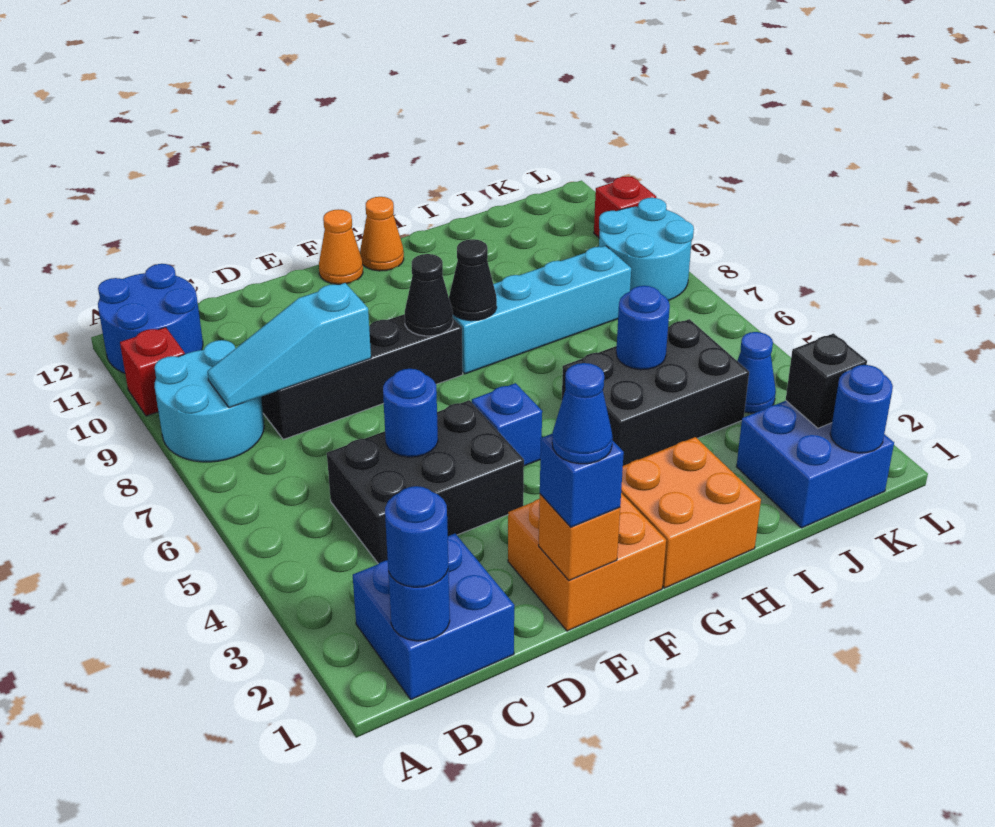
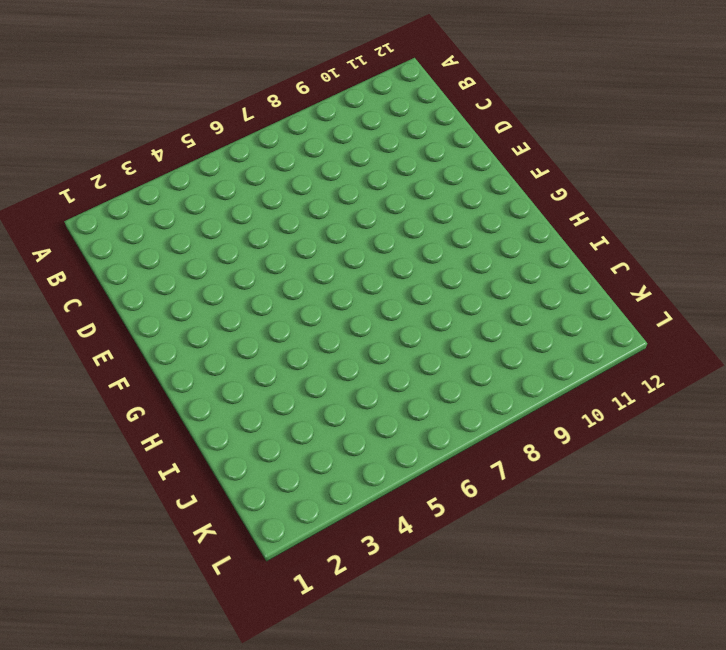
none -> cyan 2x2 round brick [155,340,264,462]
none -> red 1x1 brick [120,327,185,416]
none -> blue 2x2 round brick [98,264,203,373]

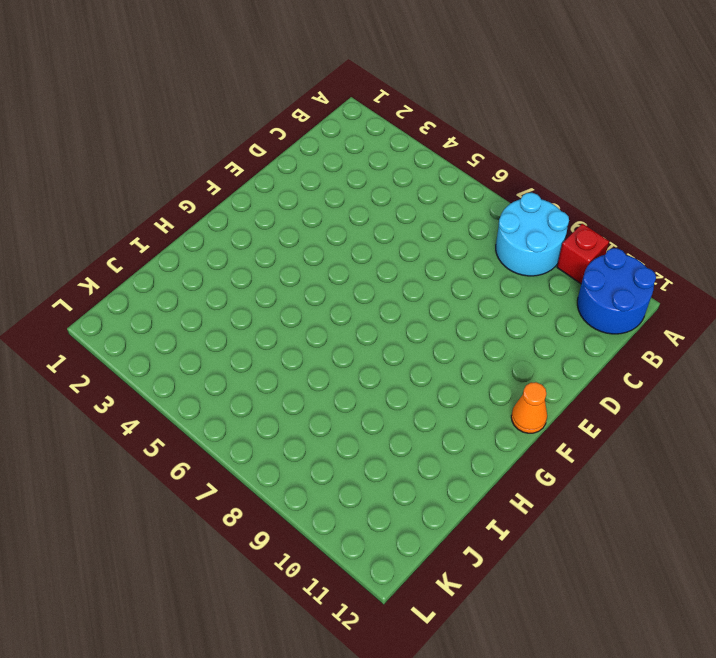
none -> blue 2x2 brick [353,534,514,700]
none -> black 2x3 brick [327,400,524,564]
none -> black 1x4 brick [261,314,463,439]

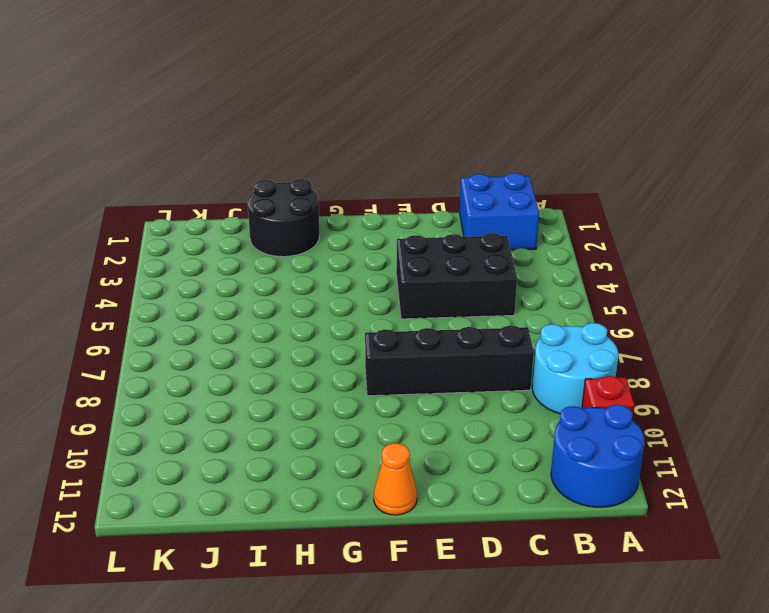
black 2x2 round brick [248,179,320,257] -> orange 2x2 brick [621,437,761,588]
none -> orange 2x2 brick [508,493,666,631]
none -> blue 1x1 brick [472,383,542,466]
none -> cyan 1x4 brick [453,246,631,374]

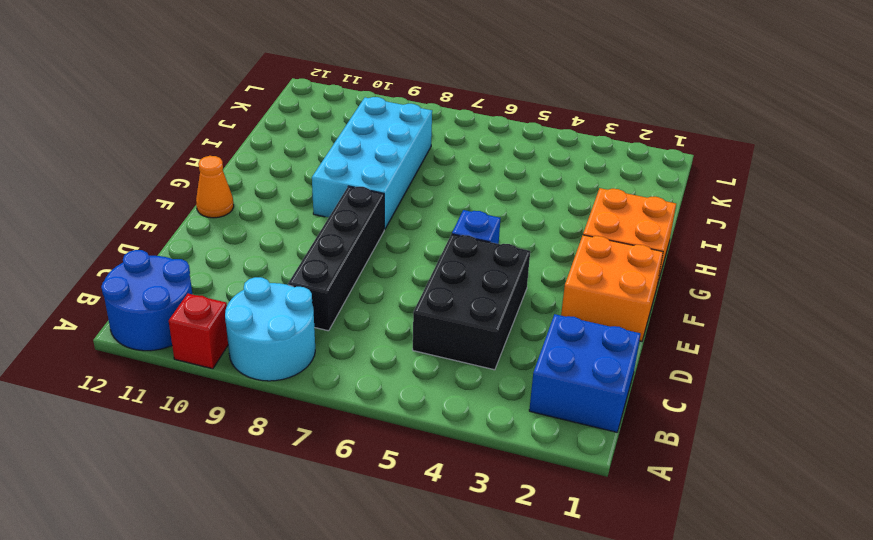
cyan 2x4 brick [312,97,432,230] -> cyan 1x4 brick [453,246,631,374]
none -> orange 1x1 cone [360,197,404,271]
none -> black 2x3 brick [562,319,749,466]
none -> blue 2x2 brick [736,401,894,528]

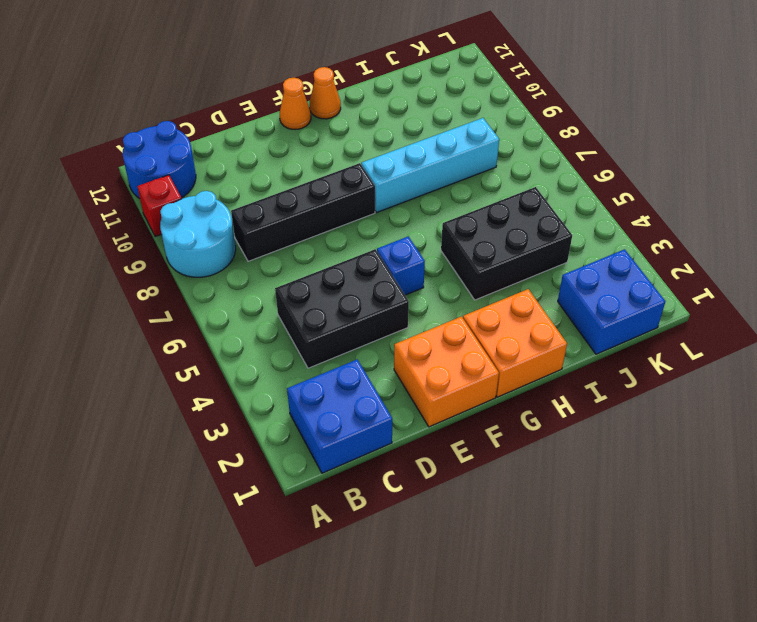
none -> blue 1x1 cone [737,332,776,413]
none -> cyan 2x2 round brick [599,198,694,301]
none -> red 1x1 brick [594,176,656,238]

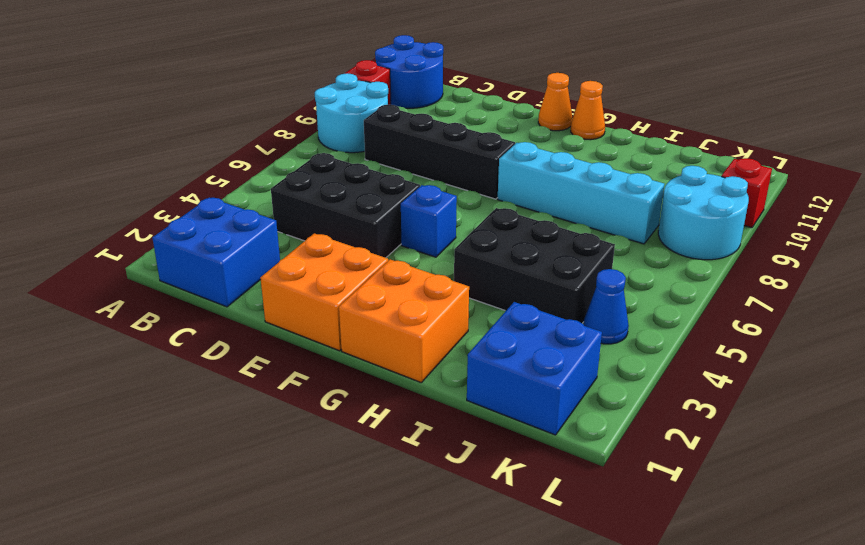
none -> blue 1x1 round brick [388,569,450,641]
none -> cyan 1x3 slope [207,283,371,408]
none -> blue 1x1 round brick [383,369,438,457]

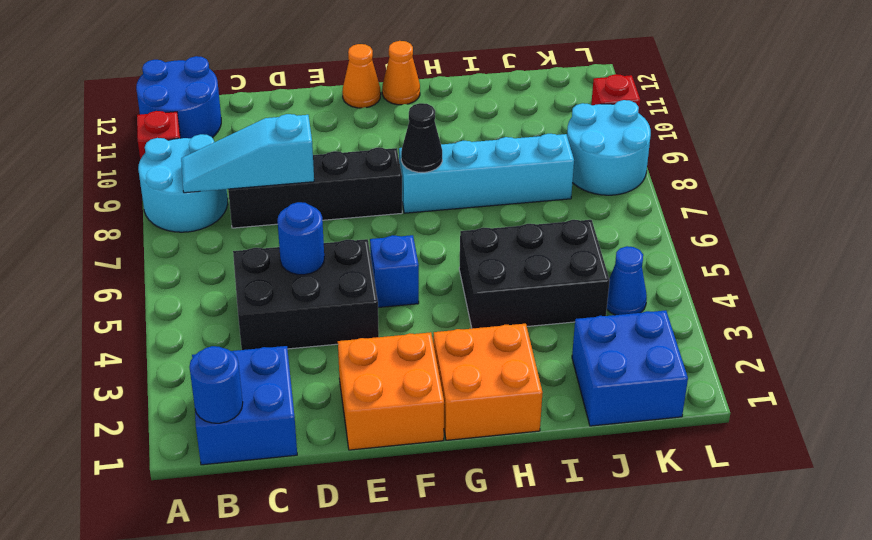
none -> orange 1x1 brick [539,494,620,581]
none -> black 1x1 cone [405,254,453,336]
none -> blue 1x1 round brick [616,286,670,370]

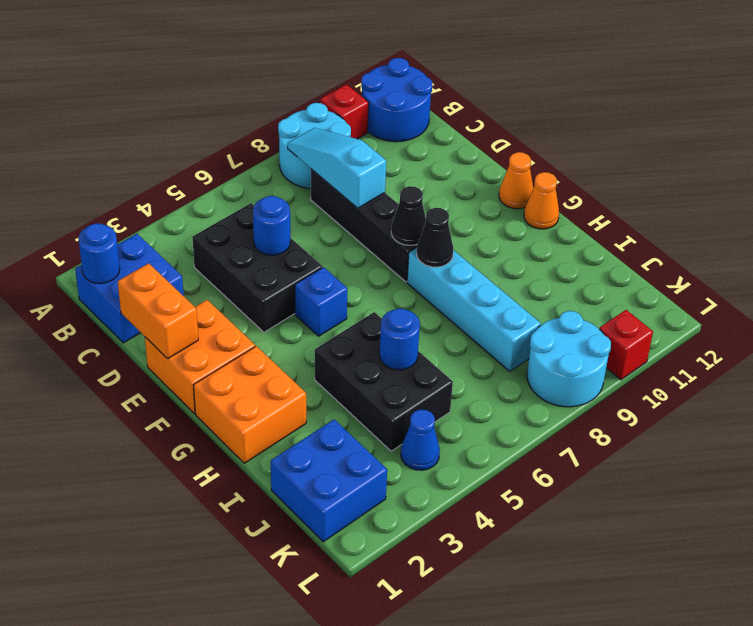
orange 1x2 brick [118,263,198,359] -> orange 1x1 brick [539,494,620,581]
none -> blue 1x1 round brick [830,365,893,453]
none -> black 1x1 brick [786,334,867,428]
none -> blue 1x1 round brick [385,486,448,587]

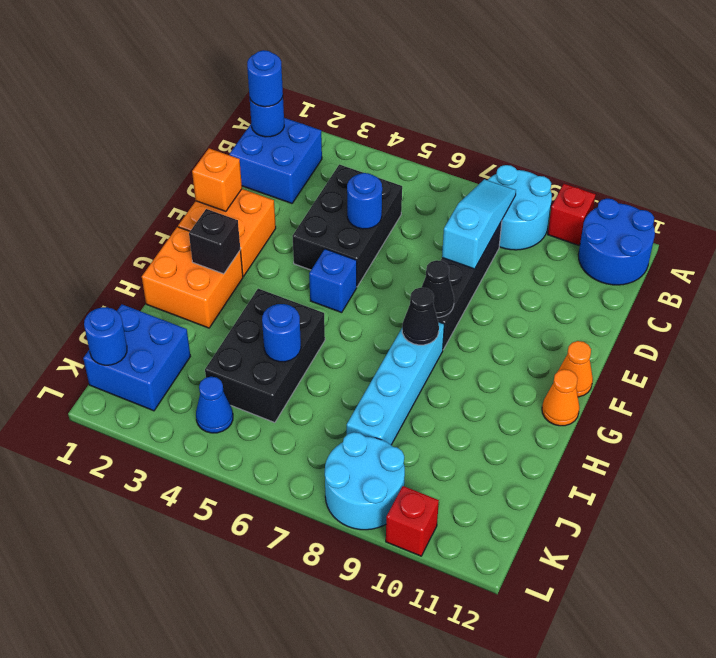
black 1x1 brick [189,209,240,274] -> black 1x1 brick moved to [786,334,867,428]
none -> blue 1x1 brick [540,434,624,527]
none -> blue 1x1 cone [552,363,613,464]

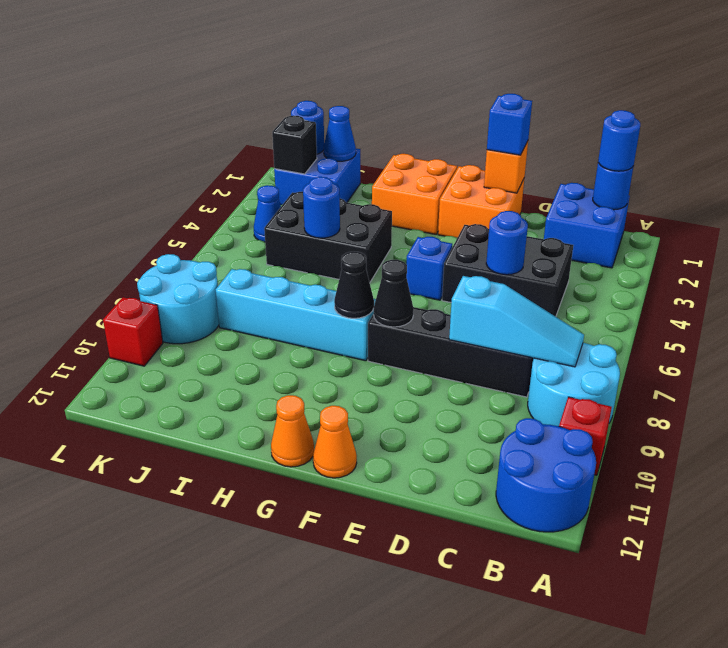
blue 1x1 cone [324,106,356,161] -> blue 1x1 cone moved to [552,363,613,464]

